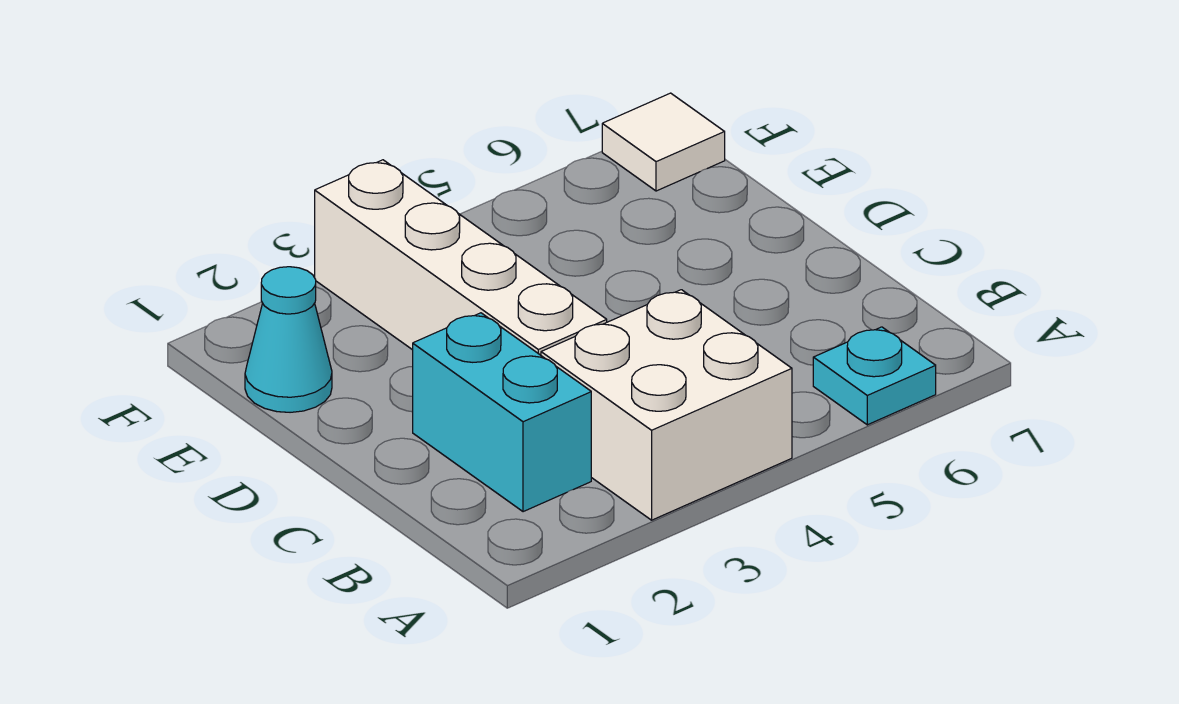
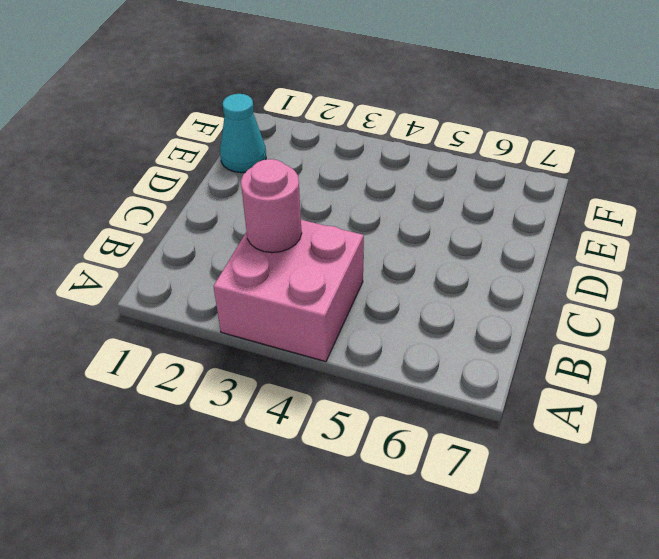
pink 2x2 brick [213,220,364,362] -> white 2x2 brick [541,290,792,520]
pink 1x1 round brick [241,159,302,253] -> none
none -> cyan 1x1 plate [813,327,936,425]
none -> cyan 1x2 brick [413,313,591,512]

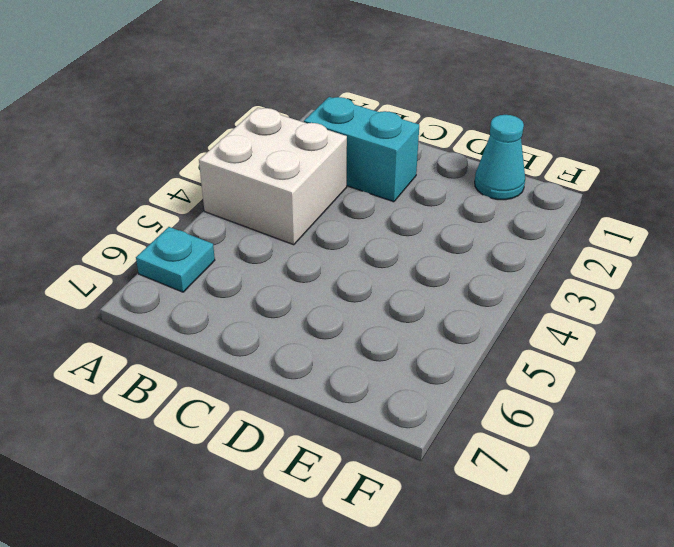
none -> white 1x4 brick [315,160,607,355]
none -> white 1x1 tile [602,93,725,191]

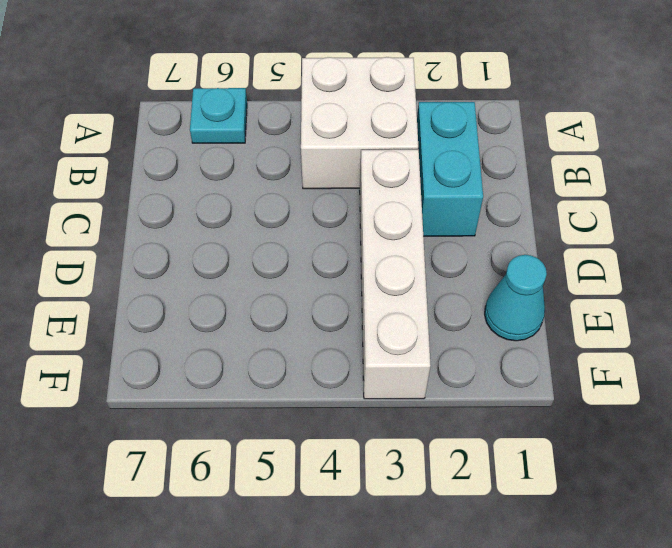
none -> white 1x1 tile [602,93,725,191]

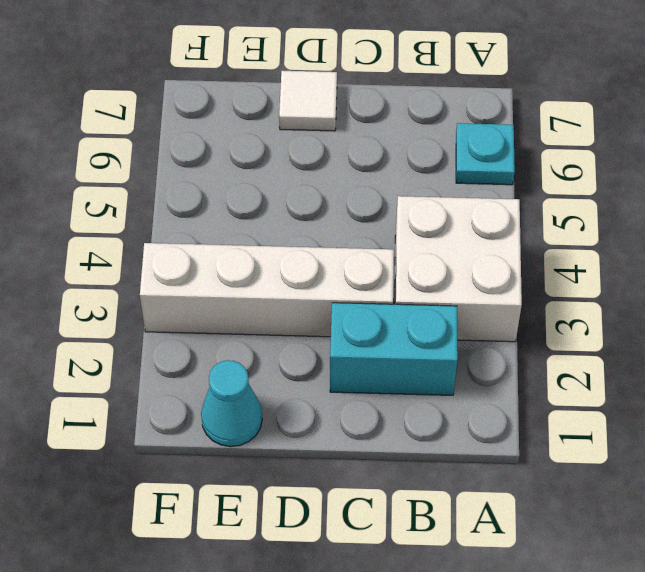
white 1x1 tile [279,71,337,131] -> white 1x1 tile moved to [602,93,725,191]

